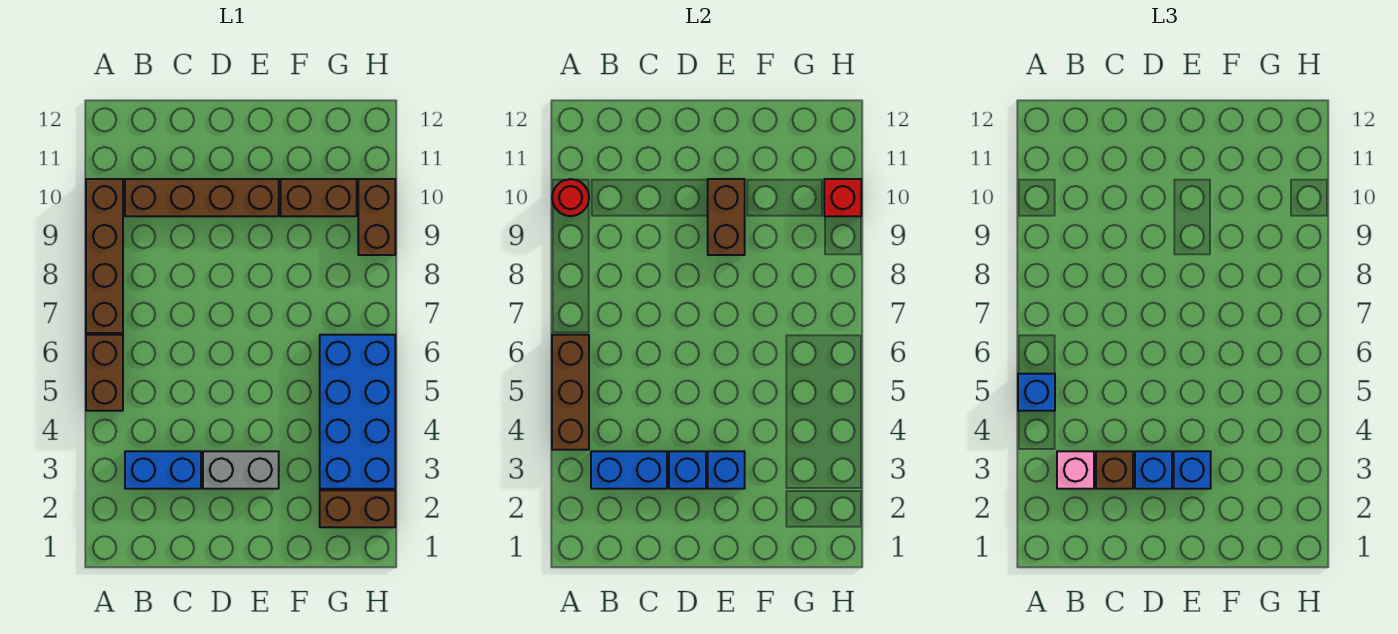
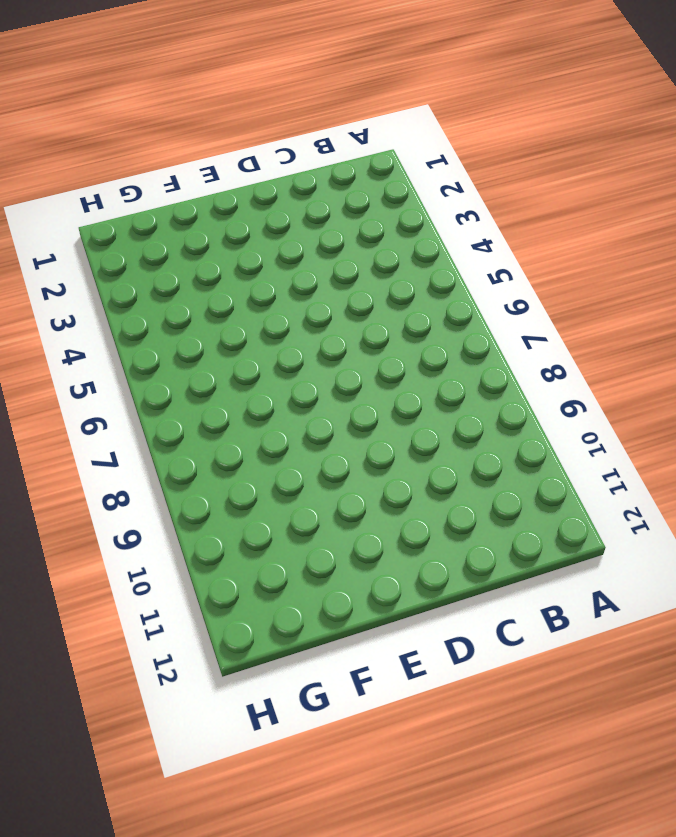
none -> brown 1x2 brick [86,335,123,411]
none -> brown 1x4 brick [86,179,123,333]
none -> blue 1x2 brick [125,451,201,489]

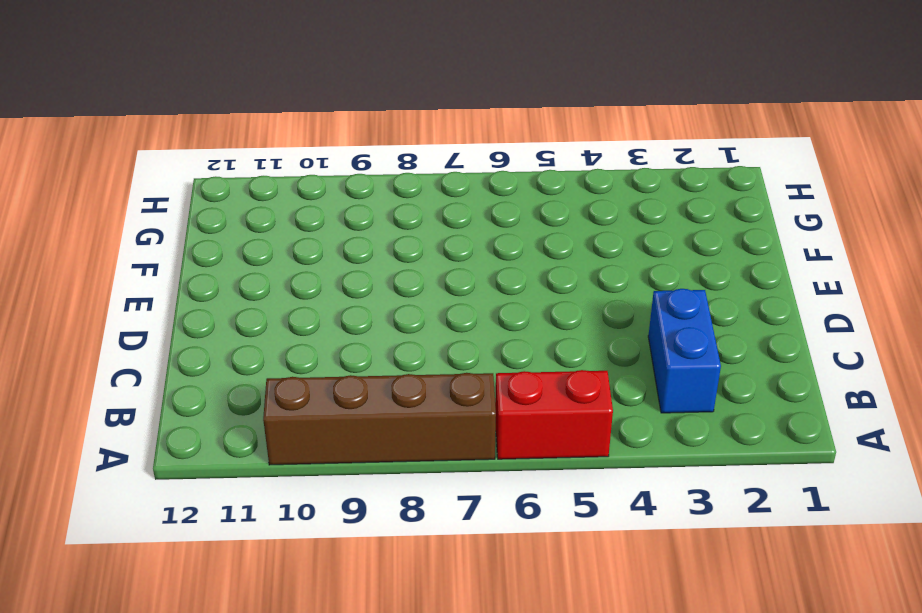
red 1x2 brick [495,370,613,459] -> brown 1x2 brick [86,335,123,411]
none -> brown 1x4 brick [125,179,279,216]
none -> grey 1x2 brick [203,451,279,489]
none -> brown 1x2 brick [281,179,357,216]

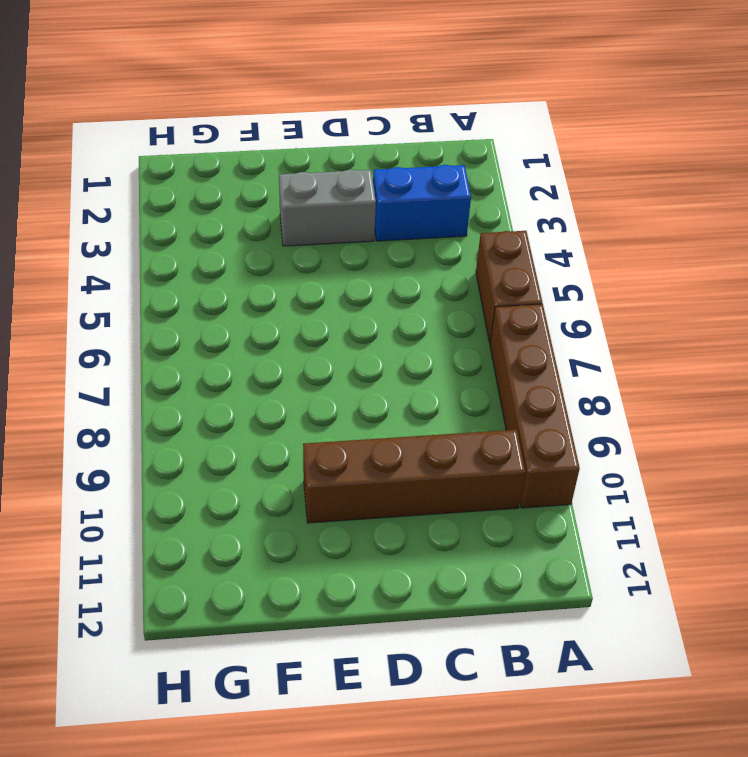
none -> brown 1x2 brick [281,179,357,216]
none -> brown 1x2 brick [320,490,395,527]
none -> blue 2x4 brick [320,335,395,489]

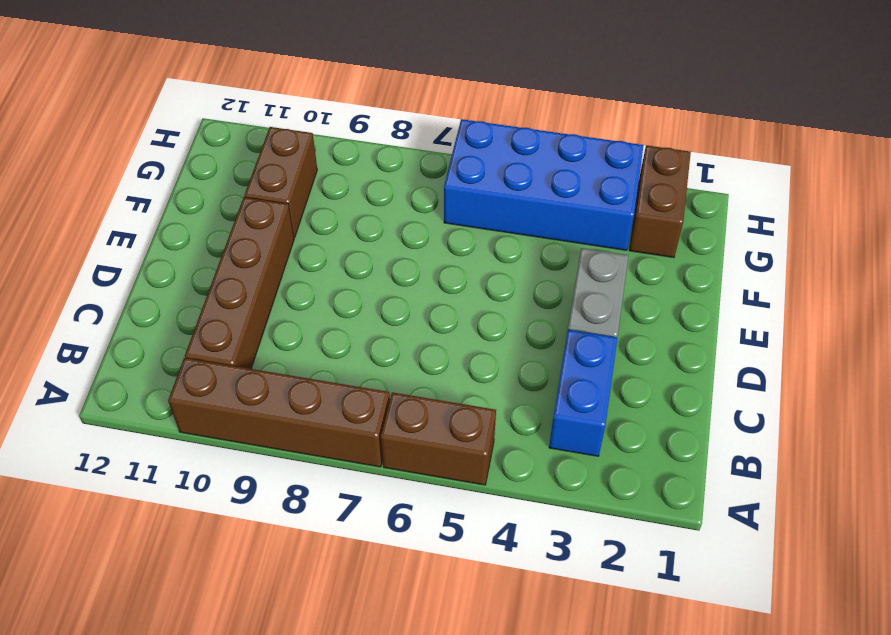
none -> brown 1x2 brick [358,179,395,255]
none -> brown 1x3 brick [552,335,589,450]
none -> red 1x1 round brick [552,179,589,216]

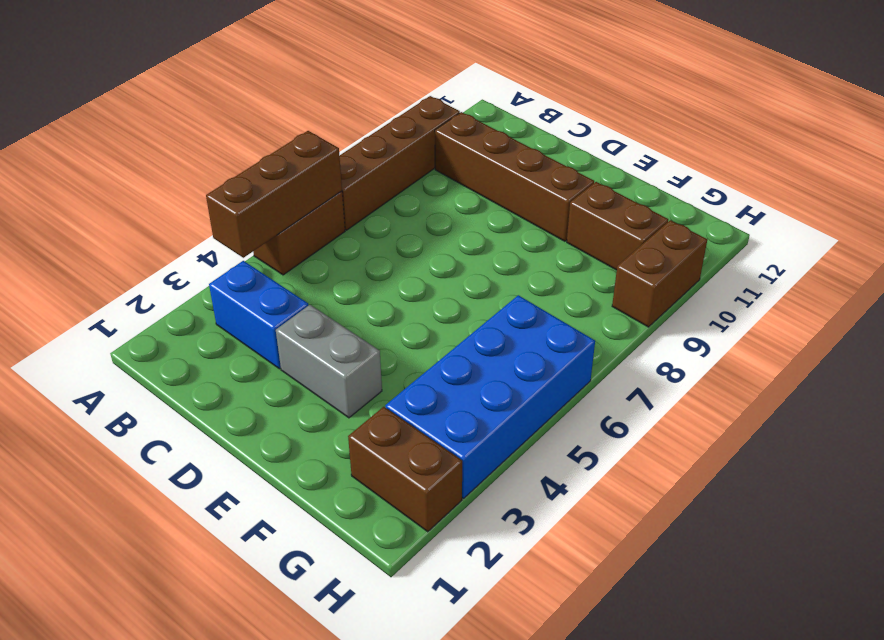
none -> red 1x1 round brick [552,179,589,216]
none -> blue 1x2 brick [591,451,667,489]
none -> blue 1x1 brick [669,451,706,489]

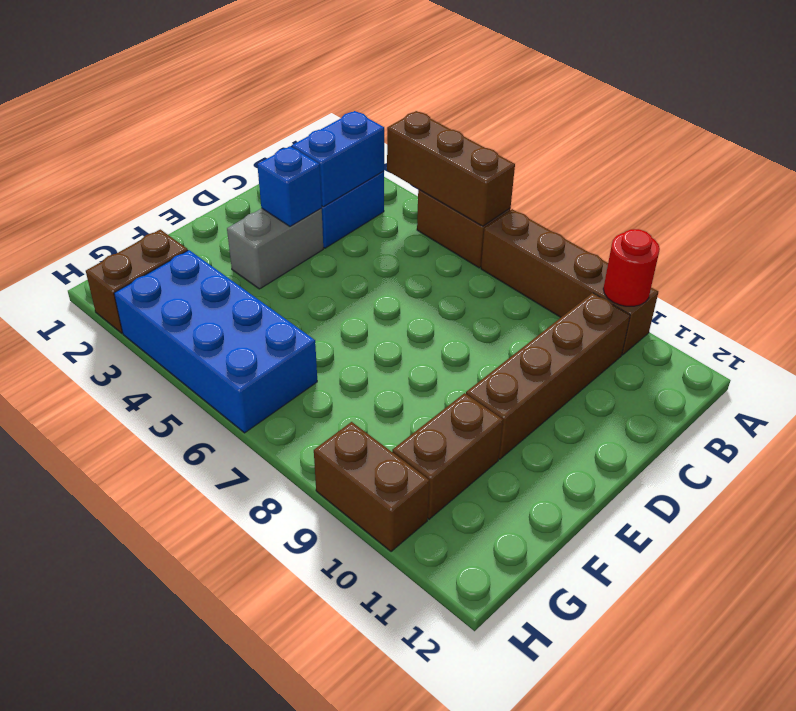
none -> blue 1x1 brick [708,451,745,489]
none -> brown 1x2 brick [708,179,745,255]
none -> red 1x1 brick [824,179,861,216]

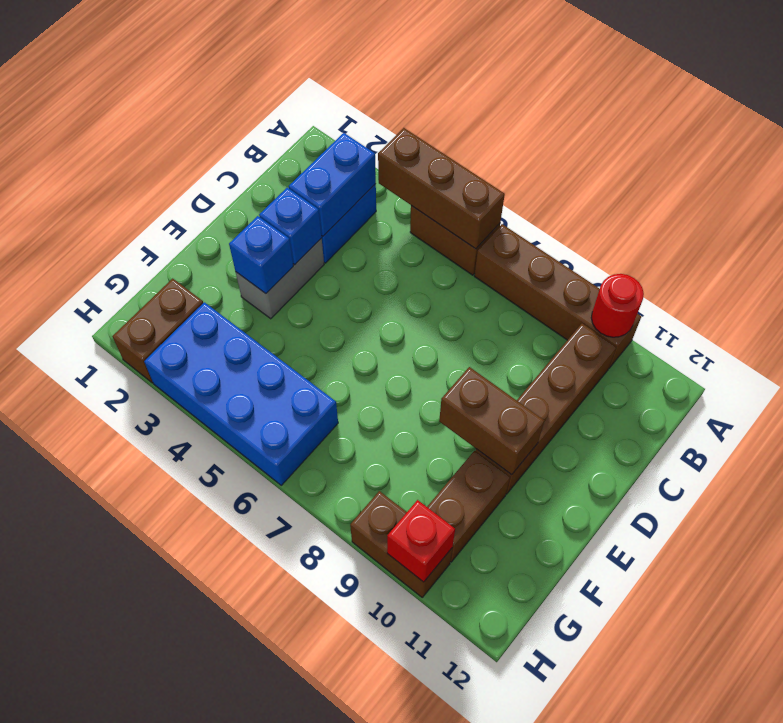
none -> blue 1x1 brick [1018,374,1055,411]
none -> pink 1x1 brick [1057,451,1094,489]
none -> brown 1x1 brick [1096,451,1133,489]

